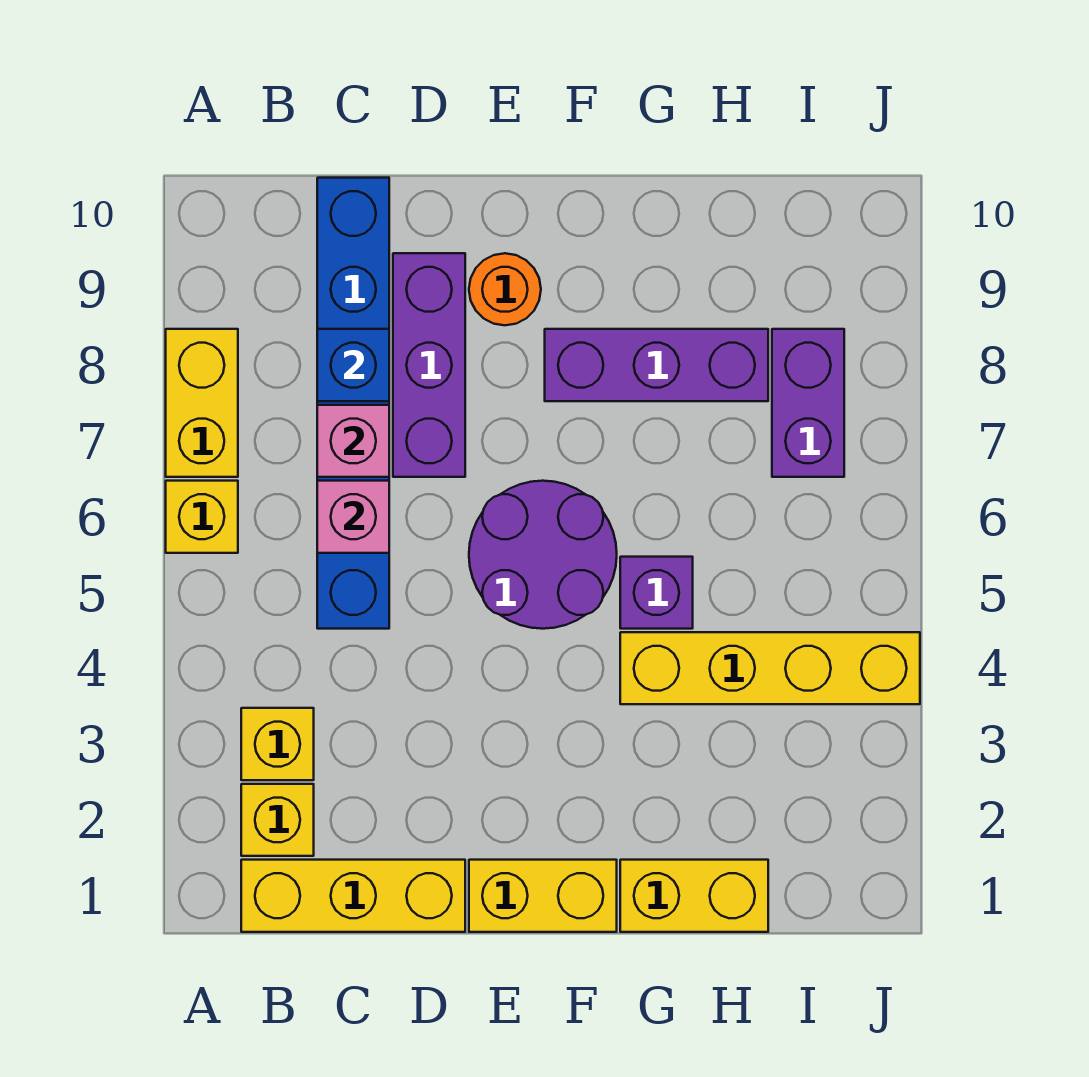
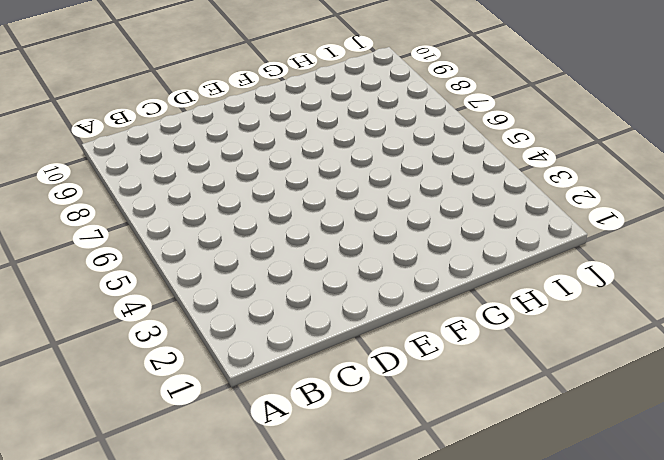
none -> yellow 1x1 brick [166,481,238,553]
none -> yellow 1x2 brick [166,329,238,477]
none -> yellow 1x3 brick [241,860,465,932]

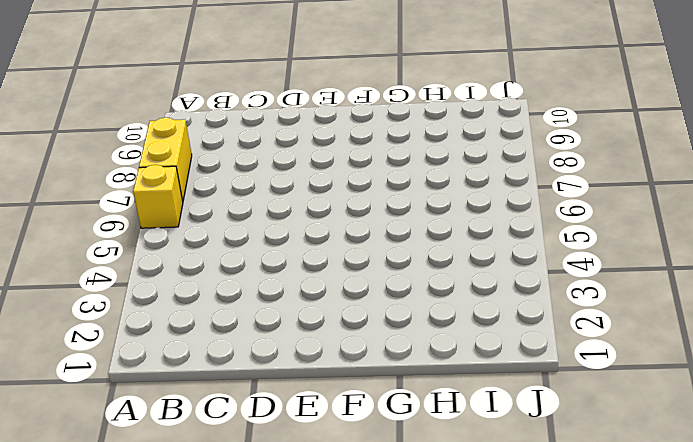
none -> yellow 1x3 brick [241,860,465,932]
none -> yellow 1x1 brick [241,784,314,856]
none -> yellow 1x1 brick [241,708,314,780]

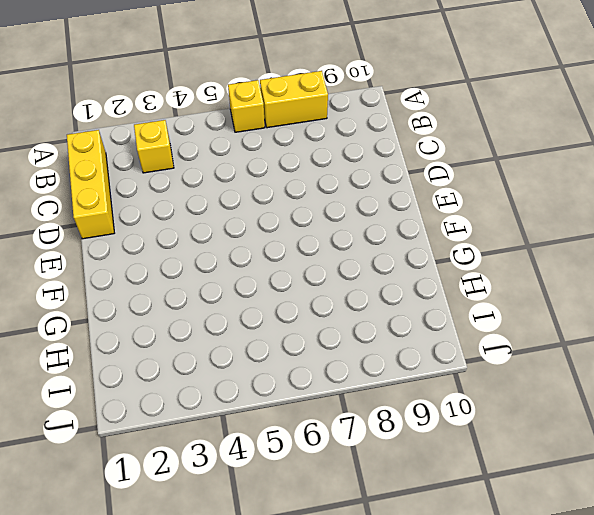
none -> yellow 1x1 brick [241,784,314,856]
none -> blue 1x6 brick [317,178,389,629]
none -> purple 1x3 brick [393,253,465,477]

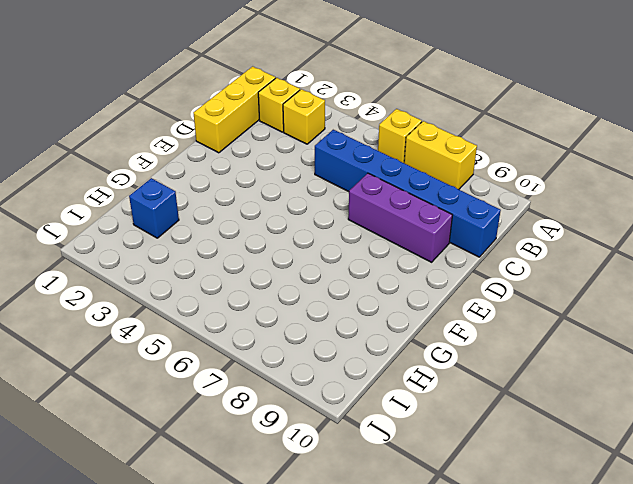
blue 1x1 brick [129,178,179,238] -> blue 1x1 brick moved to [317,329,389,401]
none -> yellow 1x2 brick [469,860,617,932]
none -> purple 2x2 round brick [469,481,617,629]
none -> orange 1x1 round brick [469,253,541,325]

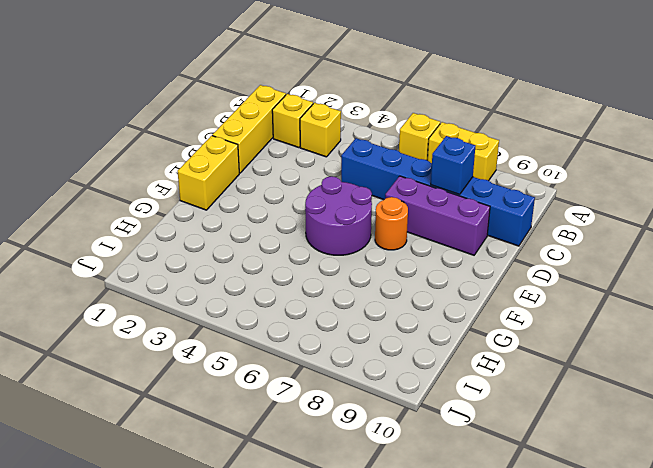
orange 1x1 round brick [375,197,408,250] -> orange 1x1 round brick moved to [469,253,541,325]
none -> purple 1x3 brick [545,329,768,401]
none -> yellow 1x2 brick [620,860,768,932]
none -> yellow 1x4 brick [620,632,920,704]

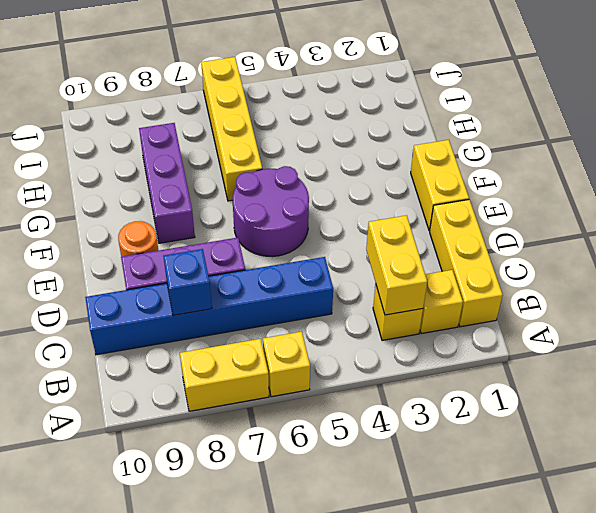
yellow 1x2 brick [366,215,427,315] -> yellow 1x2 brick moved to [620,860,768,932]
yellow 1x4 brick [201,57,262,201] -> yellow 1x4 brick moved to [620,632,920,704]
none -> purple 1x1 brick [620,557,693,629]
none -> purple 1x2 brick [772,329,844,477]
none -> pink 1x1 brick [317,481,389,553]

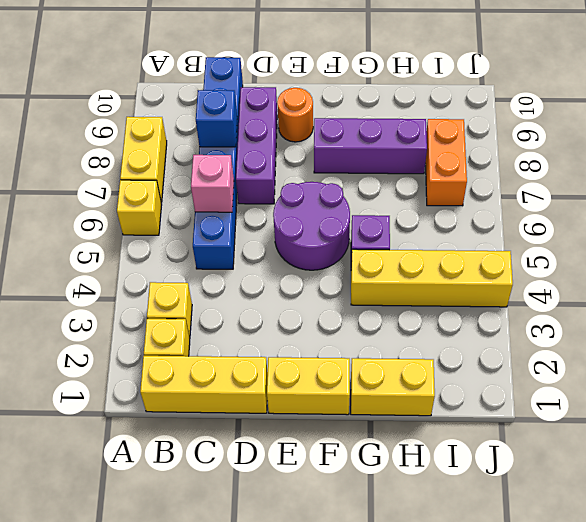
orange 1x2 brick [425,119,467,206] -> purple 1x2 brick [772,329,844,477]
none -> pink 1x1 brick [317,405,389,477]

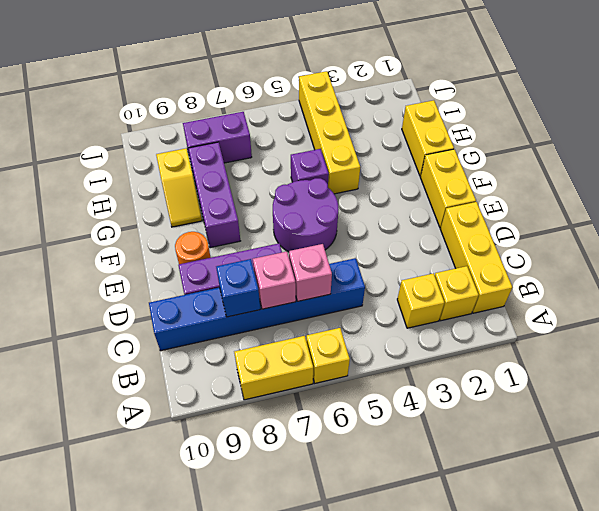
yellow 1x2 slope [156,148,202,227] -> none

